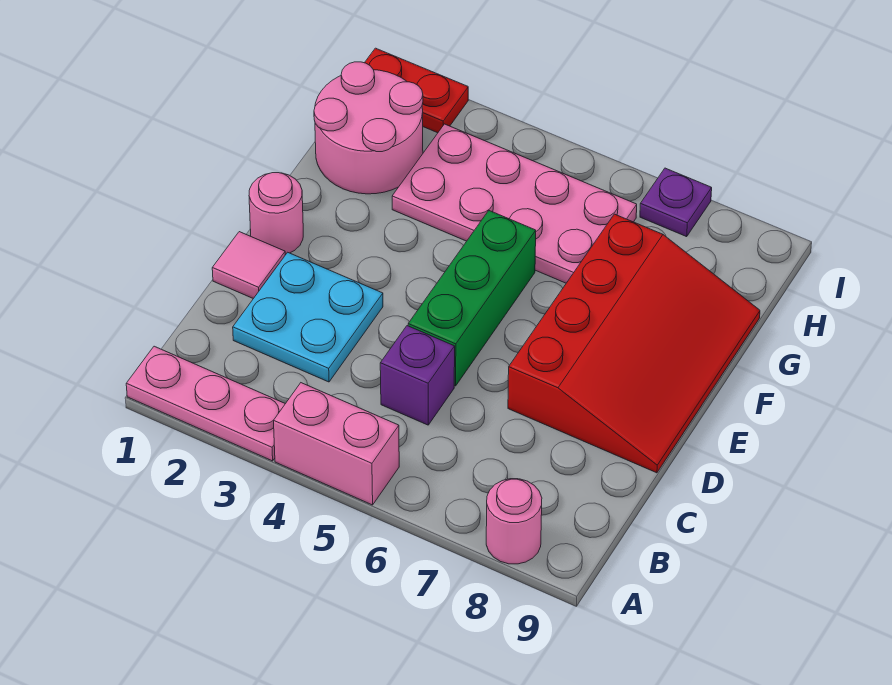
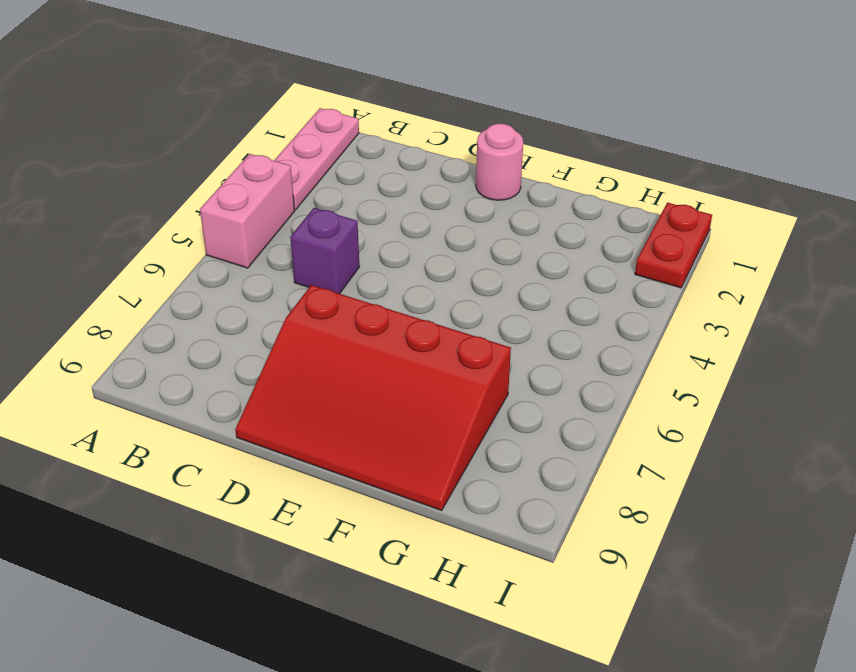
none -> pink 1x1 round brick [486,479,542,564]
none -> cyan 2x2 plate [233,252,383,382]
none -> pink 1x1 tile [212,232,285,299]

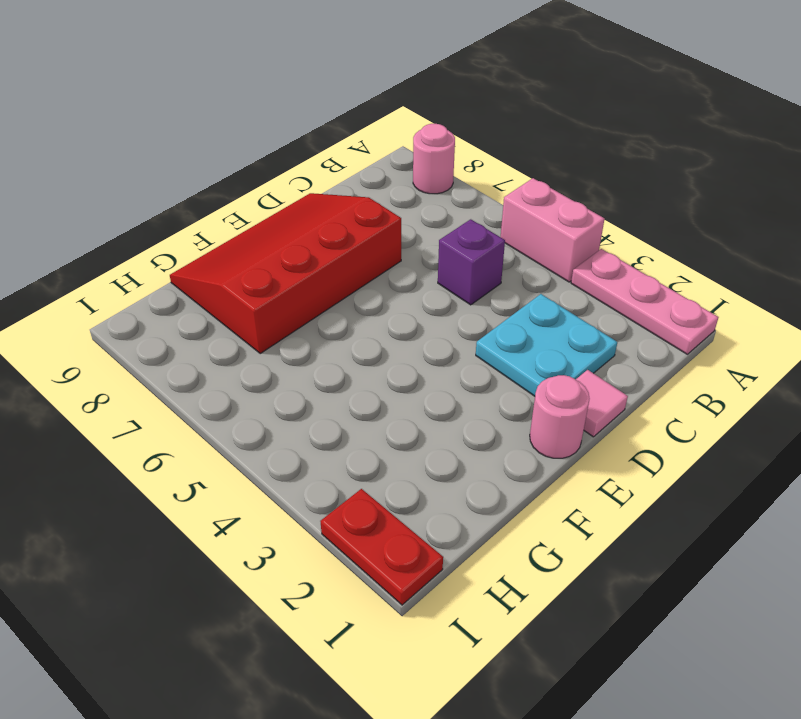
none -> green 1x3 brick [408,211,536,386]
none -> pink 2x2 round brick [314,62,423,194]
none -> pink 2x4 plate [392,124,637,283]

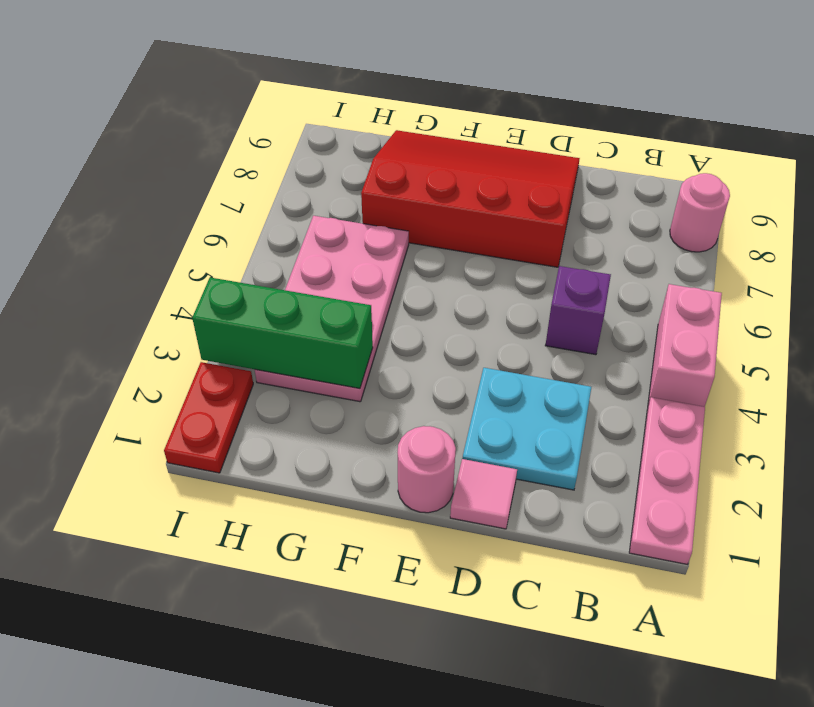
green 1x3 brick [192,277,373,388] -> green 1x3 brick moved to [408,211,536,386]
none -> pink 2x2 round brick [314,62,423,194]
none -> purple 1x1 plate [640,168,712,237]

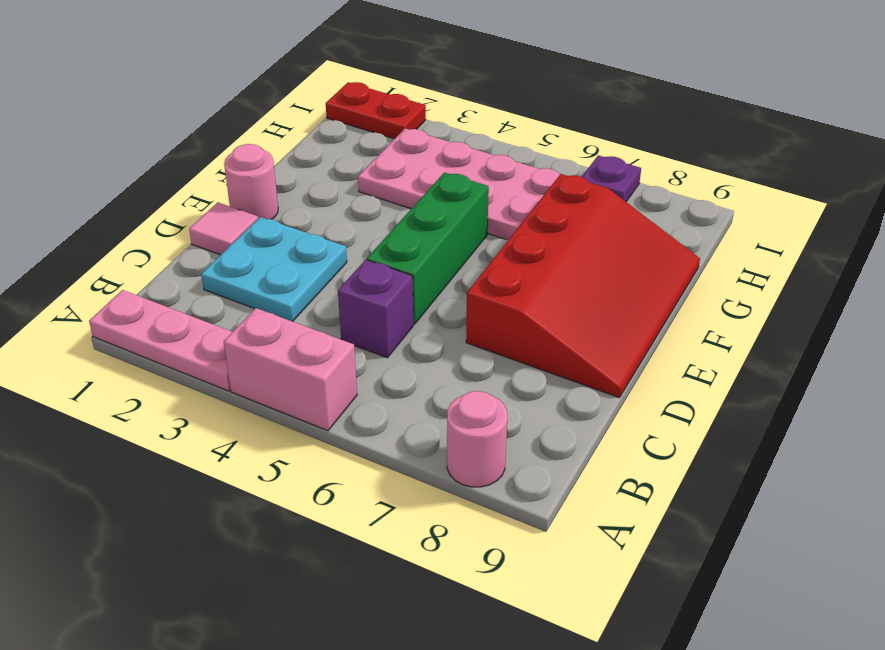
none -> pink 2x2 round brick [314,62,423,194]

